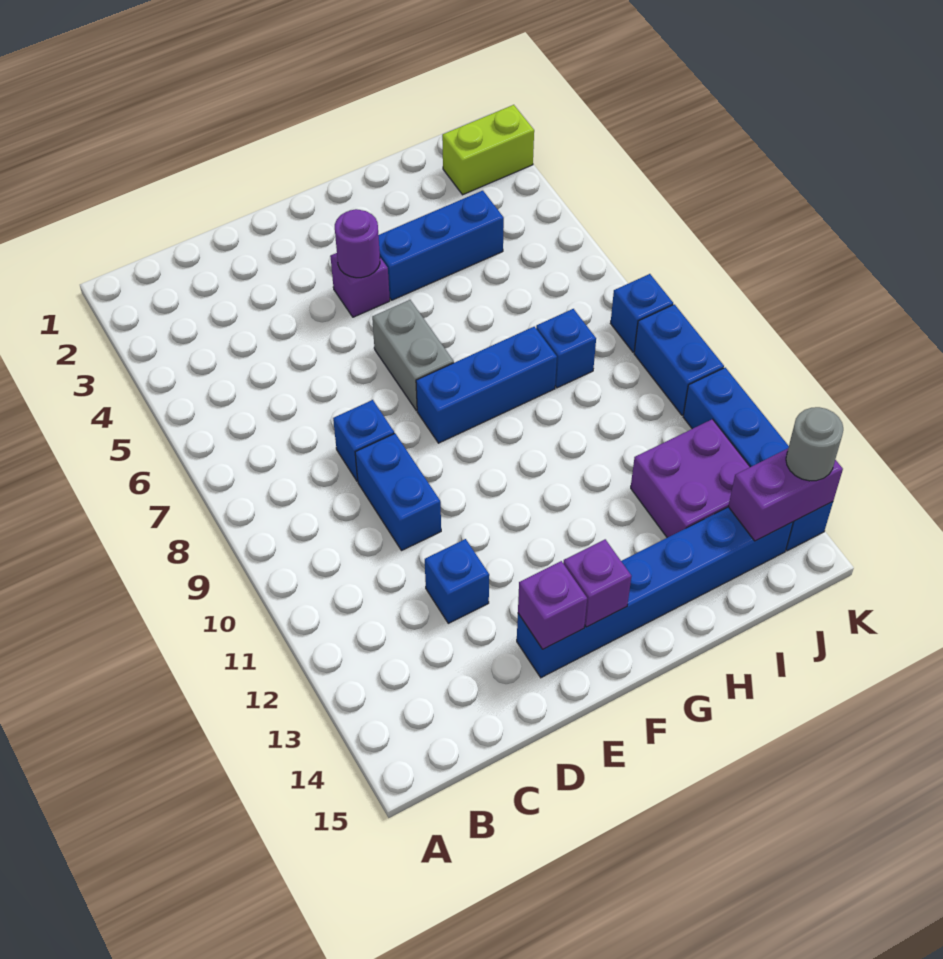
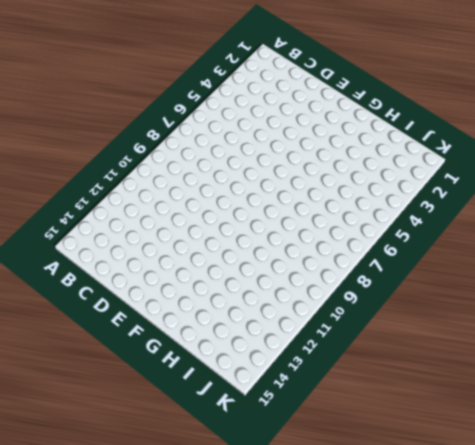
none -> blue 1x1 brick [333,400,394,481]
none -> blue 1x2 brick [355,433,441,550]
none -> blue 1x1 brick [425,539,489,623]

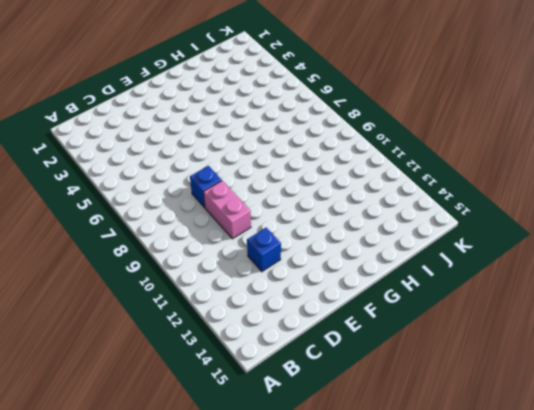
pink 1x2 brick [204,181,251,239] -> blue 1x2 brick [355,433,441,550]
none -> blue 1x6 brick [517,507,793,678]
none -> purple 1x1 brick [330,253,390,317]
none -> grey 1x2 brick [372,300,454,411]

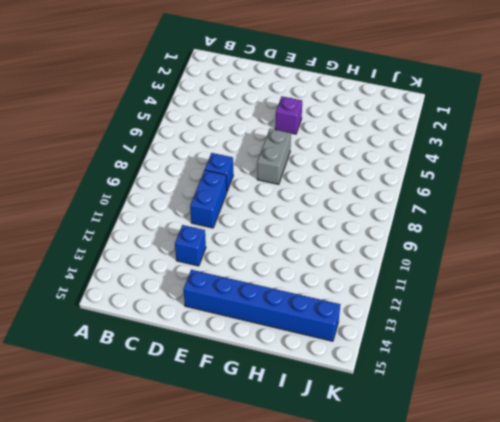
none -> blue 1x3 brick [416,327,557,443]
none -> blue 1x3 brick [378,191,504,300]
none -> blue 1x1 brick [536,309,596,388]

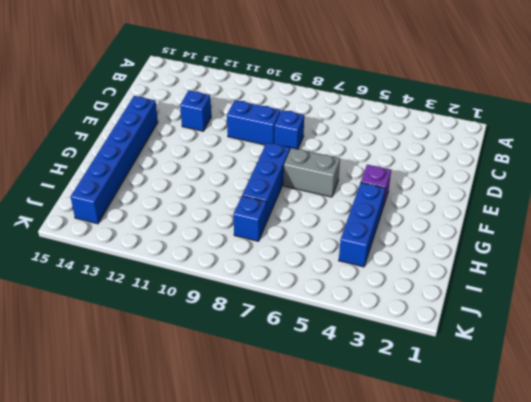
none -> purple 2x2 brick [631,419,750,538]
none -> lime 1x2 brick [442,105,534,195]
none -> blue 1x1 brick [611,274,673,352]

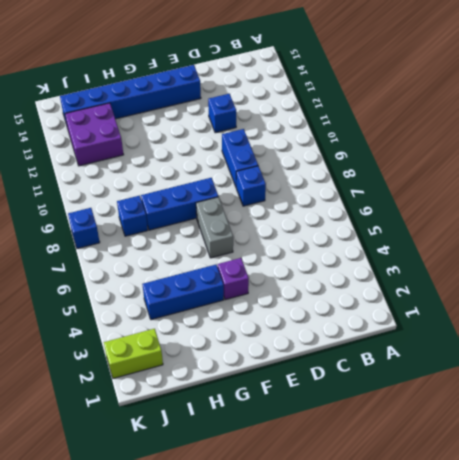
none -> blue 1x2 brick [634,304,724,415]
none -> blue 1x4 brick [683,368,833,551]
none -> purple 1x1 brick [518,561,587,649]

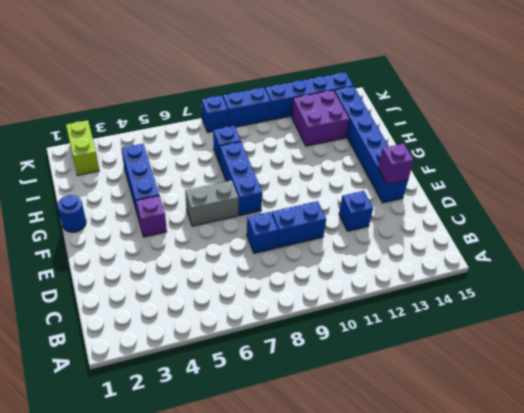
blue 1x1 round brick [57,195,86,232] -> none
none -> purple 1x1 round brick [335,209,380,278]
none -> purple 1x1 brick [563,539,631,627]
none -> purple 1x2 brick [728,449,843,541]

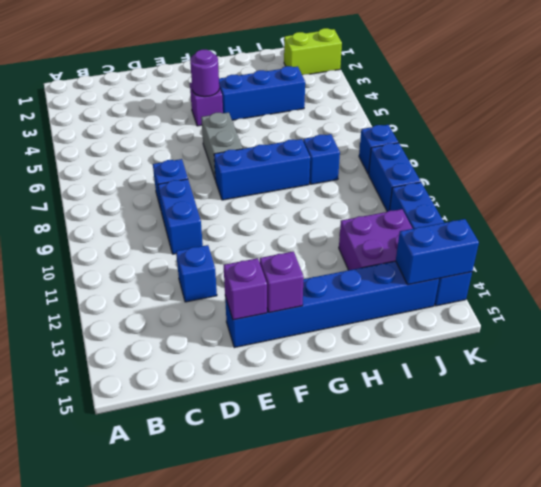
blue 1x2 brick [396,219,479,285] -> purple 1x2 brick [728,449,843,541]
none -> grey 1x1 round brick [786,407,843,481]

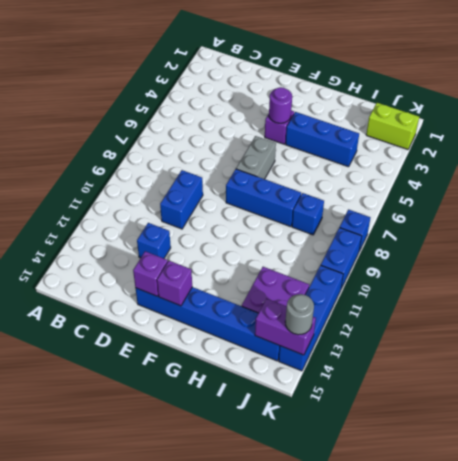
none -> blue 1x1 brick [333,400,394,481]

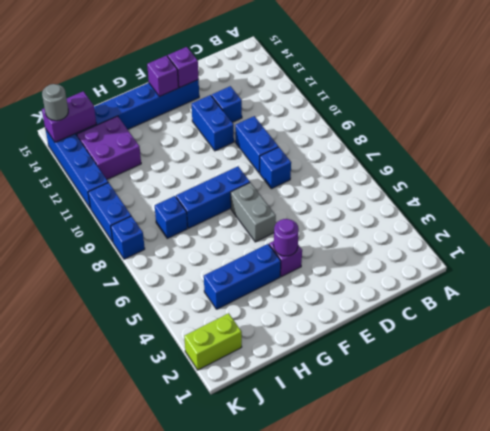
blue 1x2 brick [192,95,234,151] -> none

